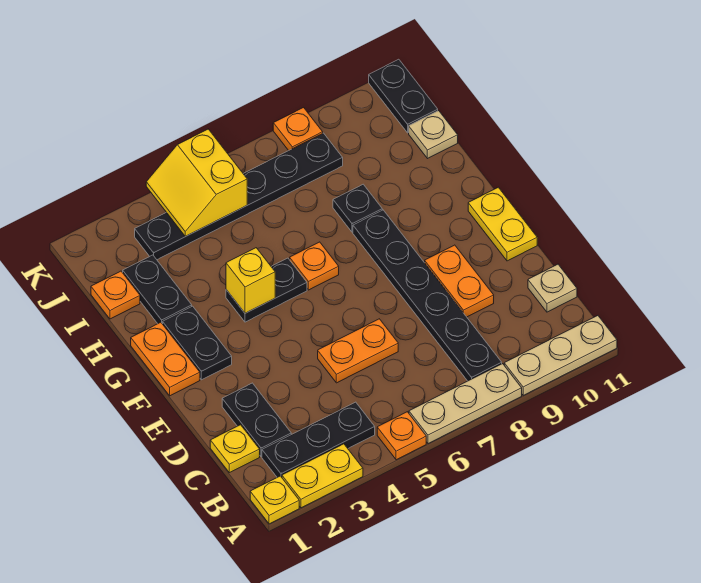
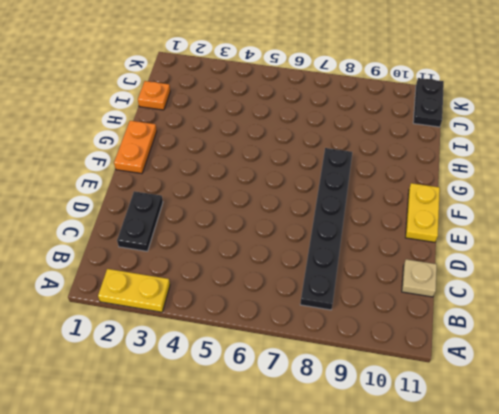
none -> yellow 1x1 plate [250,476,299,524]
none -> orange 1x1 plate [377,412,426,460]
none -> tan 1x3 plate [409,364,522,444]

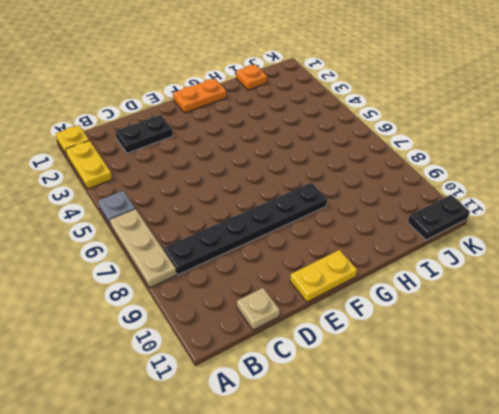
grey 1x1 plate [98,191,135,225] -> orange 1x1 plate [377,412,426,460]
none -> tan 1x3 plate [504,316,617,395]
none -> black 1x3 plate [262,402,375,477]
none -> yellow 1x1 plate [210,425,260,473]

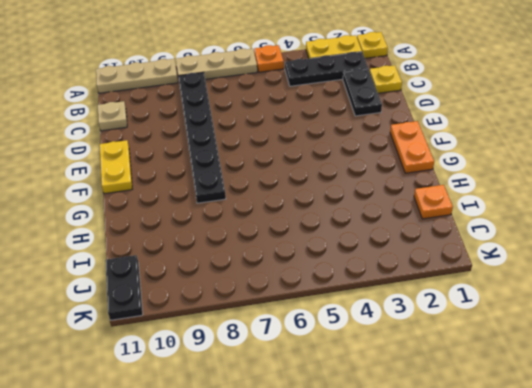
none -> orange 1x2 plate [318,319,398,383]
none -> orange 1x2 plate [425,245,494,317]
none -> black 1x2 plate [163,306,232,380]

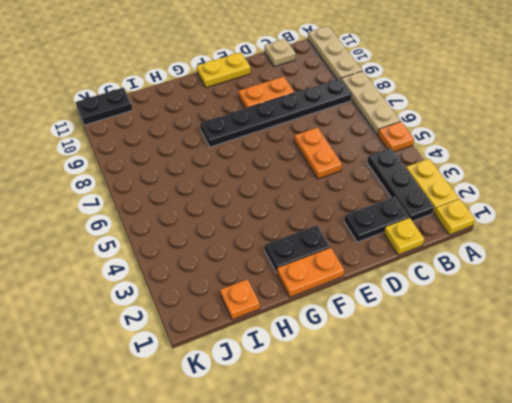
none -> black 1x2 plate [226,258,307,322]
none -> orange 1x1 plate [290,242,339,290]
none -> black 1x2 plate [123,255,192,324]

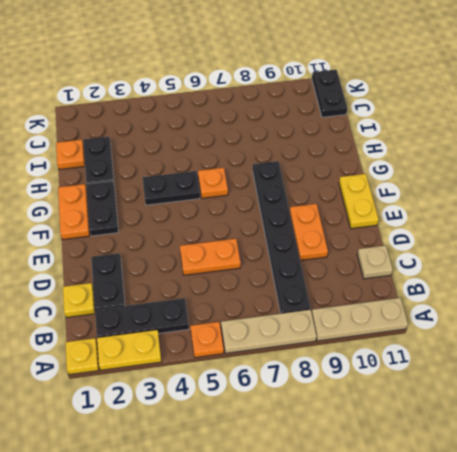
none -> black 1x1 plate [333,184,382,232]
none -> tan 1x1 plate [409,111,458,159]
none -> black 1x6 plate [135,133,343,260]

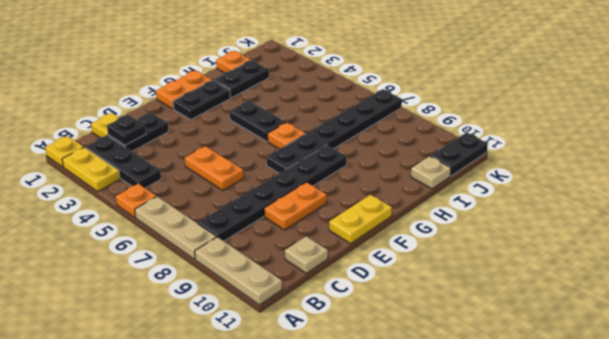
black 1x1 plate [107,115,146,145] -> black 1x1 plate moved to [333,184,382,232]
black 1x6 plate [267,89,402,173] -> black 1x6 plate turned to [135,133,343,260]
none -> orange 1x1 plate [273,108,323,151]
none -> yellow 1x1 brick [226,248,275,313]
none -> yellow 2x2 slope [146,129,247,236]

